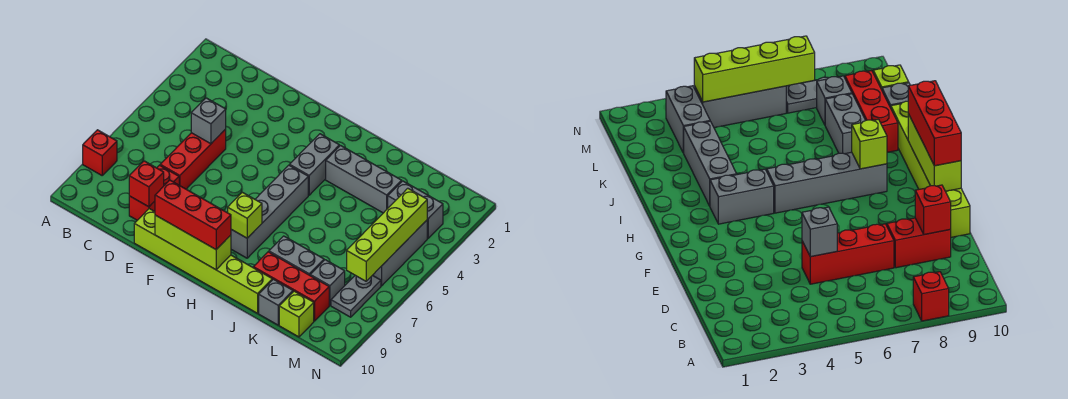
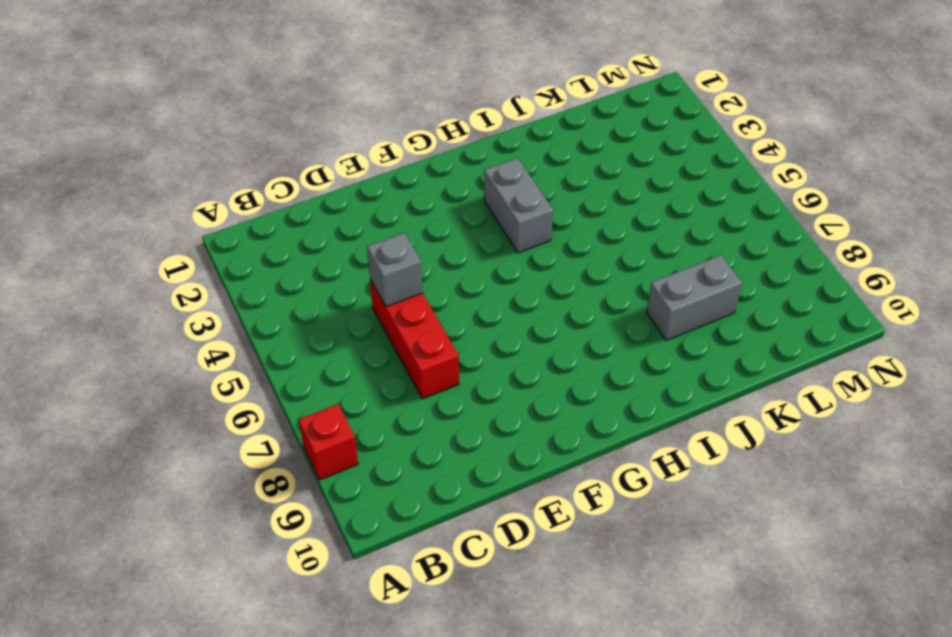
none -> red 1x2 brick [129,165,179,220]
none -> lime 1x6 brick [134,209,272,313]
none -> grey 1x4 brick [231,165,308,258]

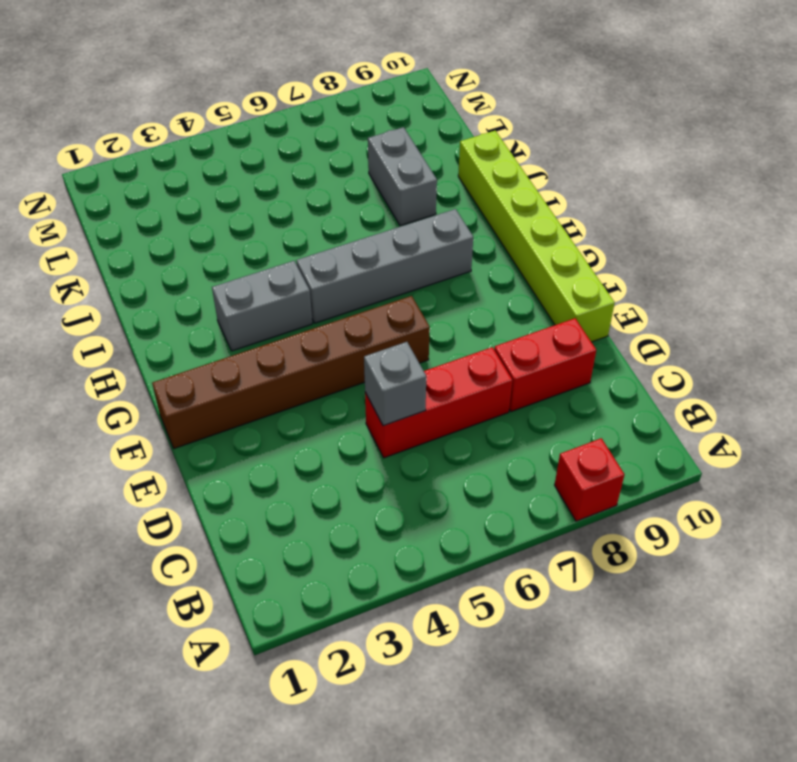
brown 1x6 brick [152,296,430,449] -> none
none -> grey 1x3 brick [326,146,402,213]
none -> red 1x3 brick [253,252,329,321]
none -> grey 1x1 brick [259,279,293,325]

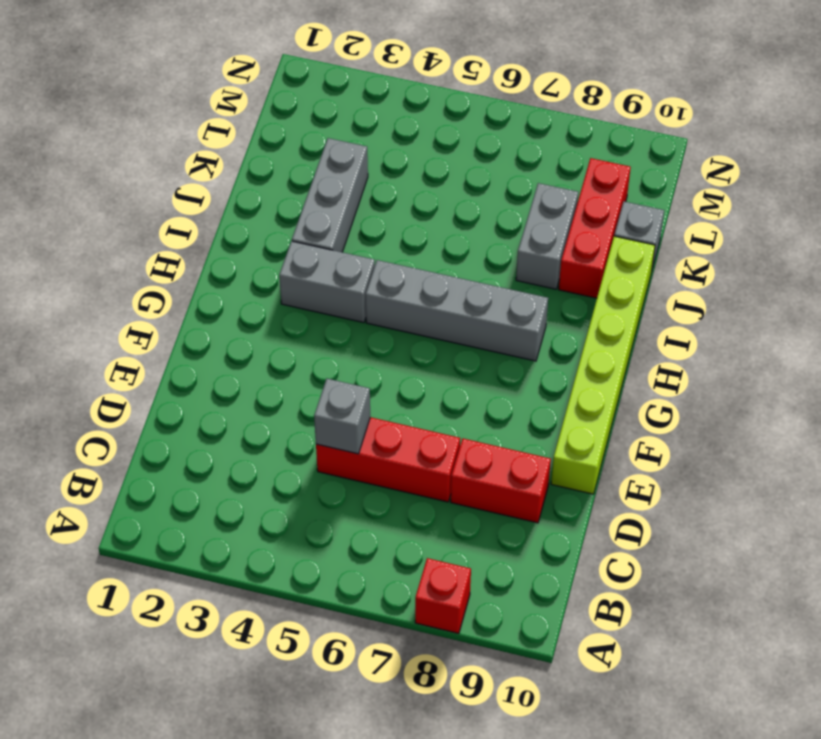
none -> grey 1x2 brick [388,181,443,238]
none -> grey 1x1 brick [310,260,345,305]
none -> lime 1x1 brick [279,291,314,337]

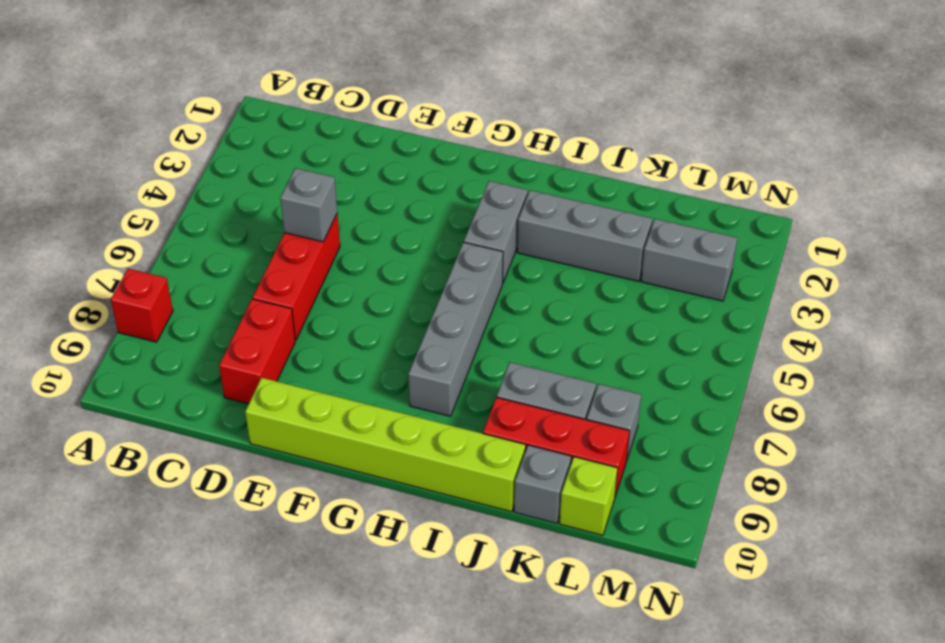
none -> grey 1x3 brick [373,220,427,286]
none -> grey 1x2 plate [331,275,381,317]
none -> red 1x1 brick [129,161,164,207]

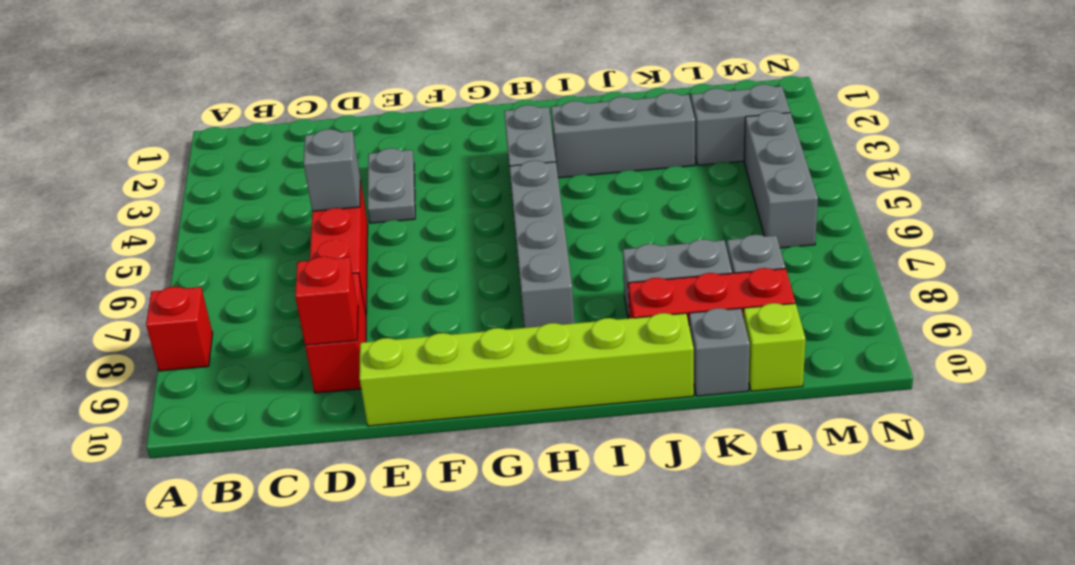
grey 1x2 plate [368,148,415,223] -> grey 1x2 plate moved to [331,275,381,317]
none -> lime 1x3 brick [155,215,231,270]
none -> lime 1x1 brick [228,192,262,238]
none -> lime 1x4 brick [347,188,427,281]

